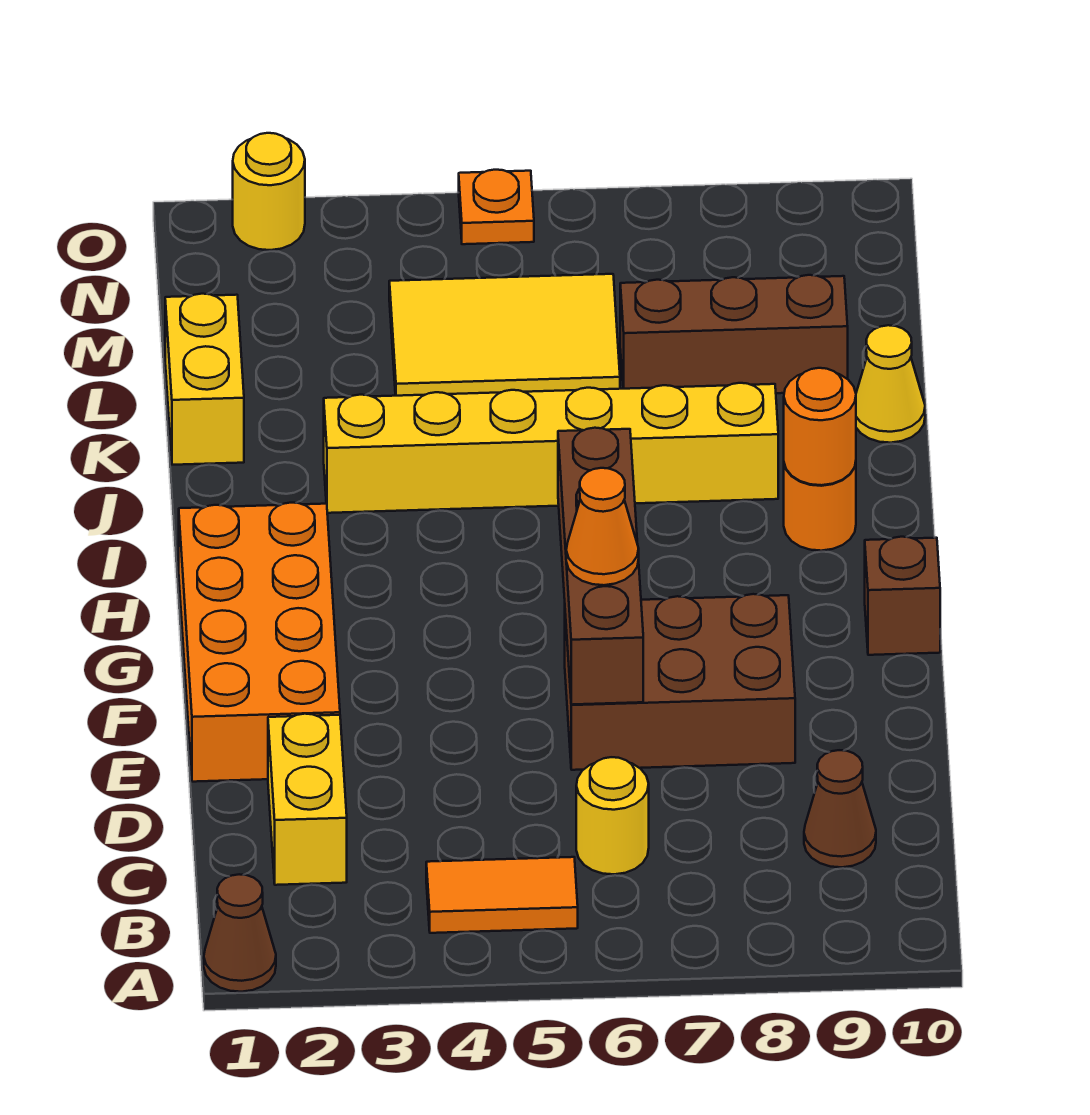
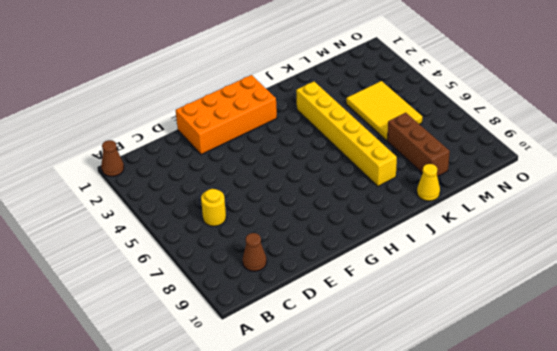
none -> orange 1x2 tile [426,857,578,933]
none -> yellow 1x2 brick [268,714,347,885]
none -> brown 2x3 brick [565,594,795,770]

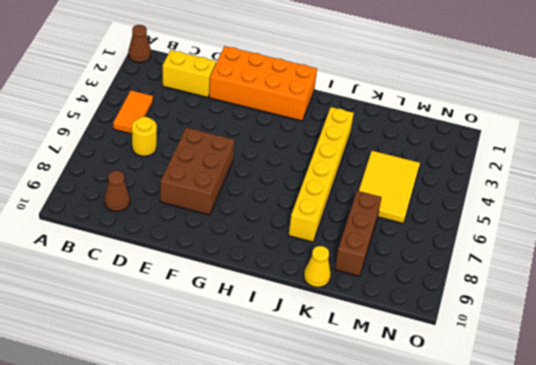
none -> brown 1x1 brick [865,537,940,655]
none -> orange 1x1 round brick [784,462,856,551]
none -> yellow 1x2 brick [165,294,244,465]

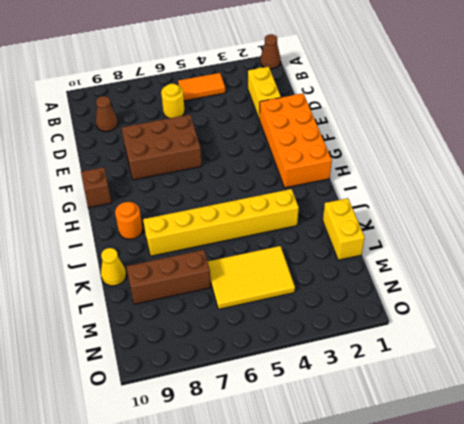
none -> yellow 1x1 round brick [233,133,305,250]
none -> orange 1x1 plate [459,170,534,244]
none -> brown 1x4 brick [558,428,643,705]

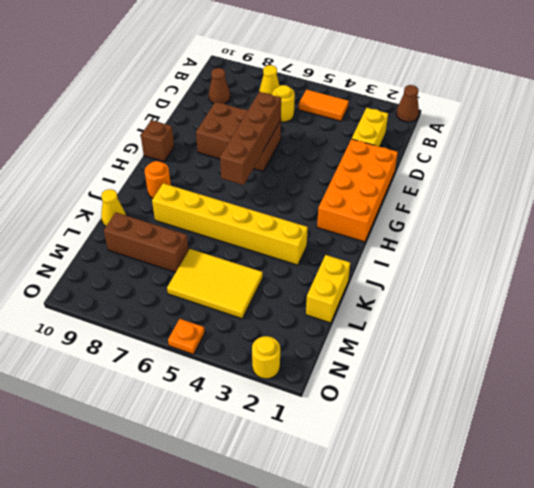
yellow 1x1 cone [259,65,280,95] -> none
none -> orange 1x1 round brick [784,368,856,485]
none -> orange 1x1 cone [566,468,639,585]

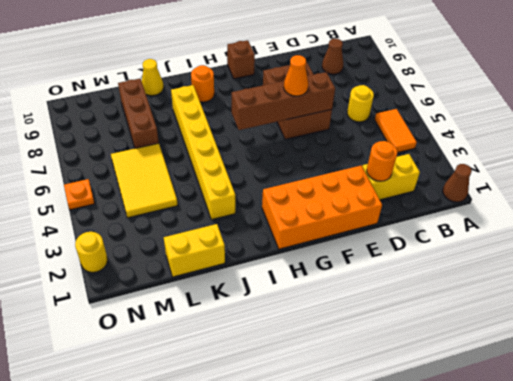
orange 1x1 round brick [367,141,397,181] -> orange 1x1 round brick moved to [784,368,856,485]

